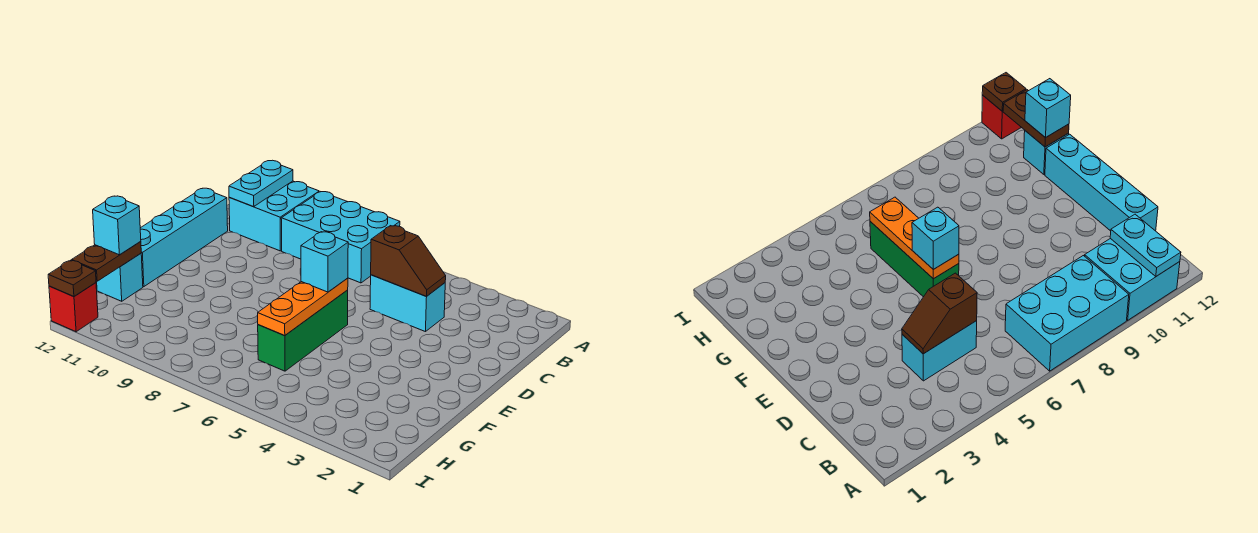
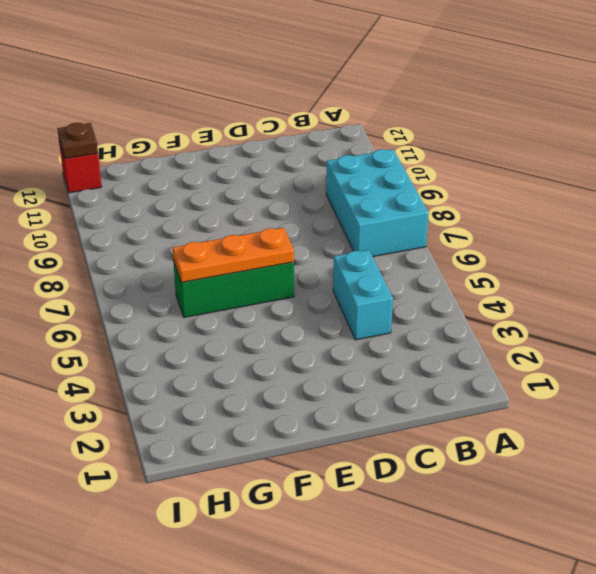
none -> cyan 2x2 brick [229,181,319,251]
none -> cyan 1x4 brick [140,188,228,287]
none -> cyan 1x1 brick [97,254,143,301]

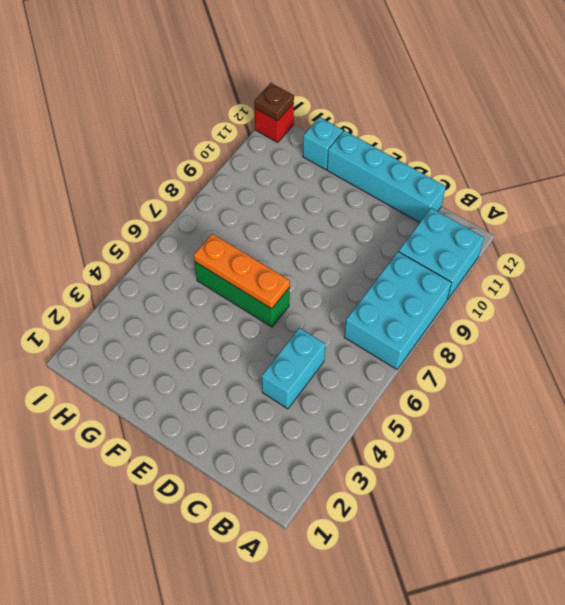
none -> cyan 1x2 plate [229,160,293,207]
none -> brown 1x2 slope [371,226,446,296]
none -> brown 1x2 plate [72,242,141,281]

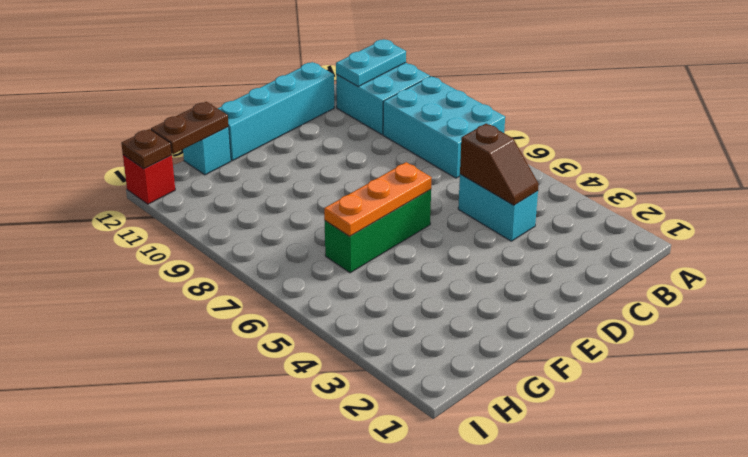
none -> cyan 1x1 brick [301,232,348,292]
none -> cyan 1x1 brick [93,196,141,255]

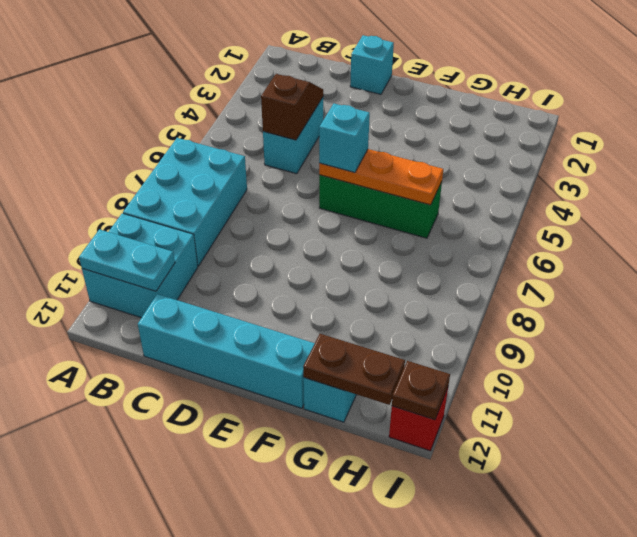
cyan 1x1 brick [350,35,394,94] -> cyan 1x1 brick moved to [93,196,141,255]

